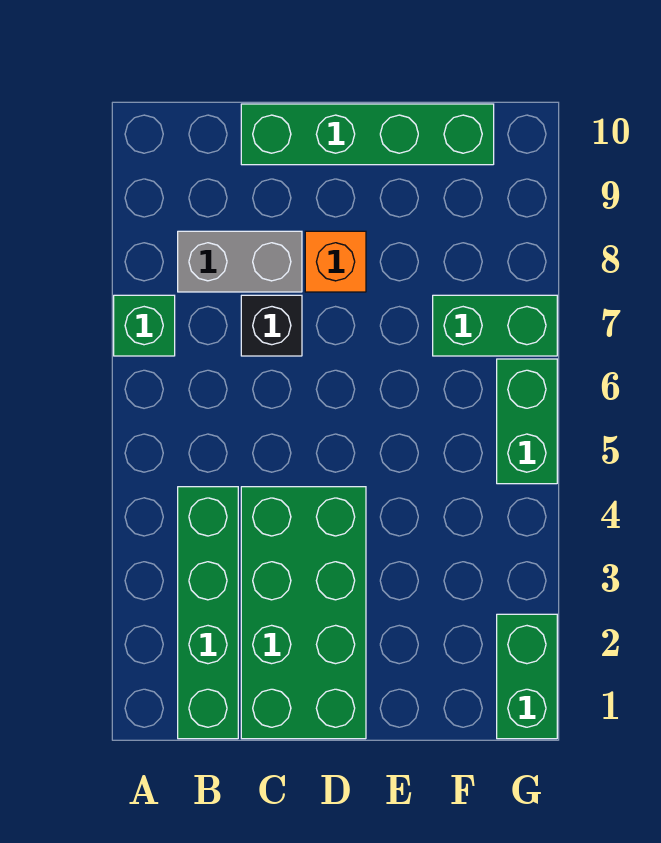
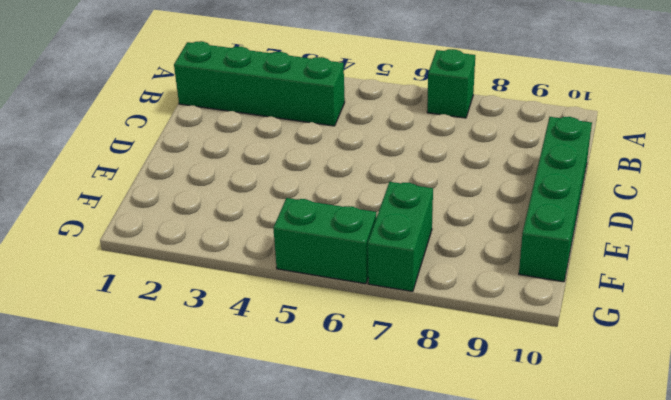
none -> grey 1x2 brick [178,231,302,292]
none -> green 2x4 brick [241,487,366,739]

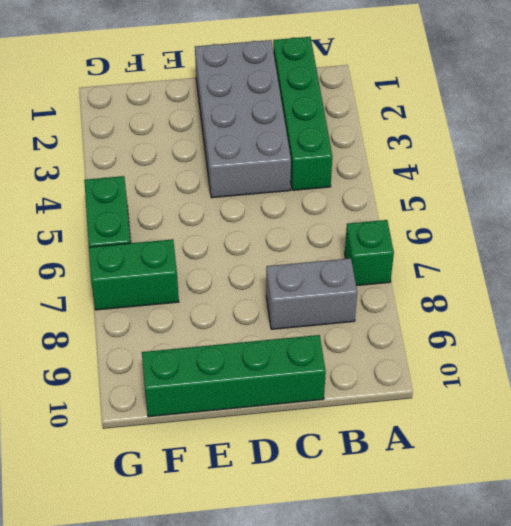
grey 2x4 brick [195,40,291,198] -> green 2x4 brick [241,487,366,739]
none -> black 1x1 brick [241,295,302,356]
none -> orange 1x1 brick [305,231,366,292]

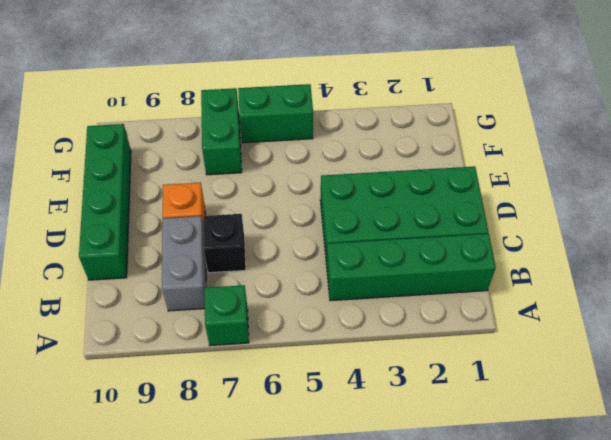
none -> green 1x2 brick [497,614,557,739]

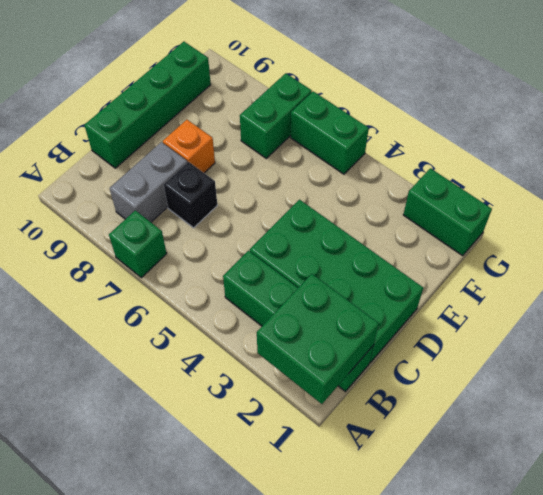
green 2x2 brick [257,274,379,404] -> none

